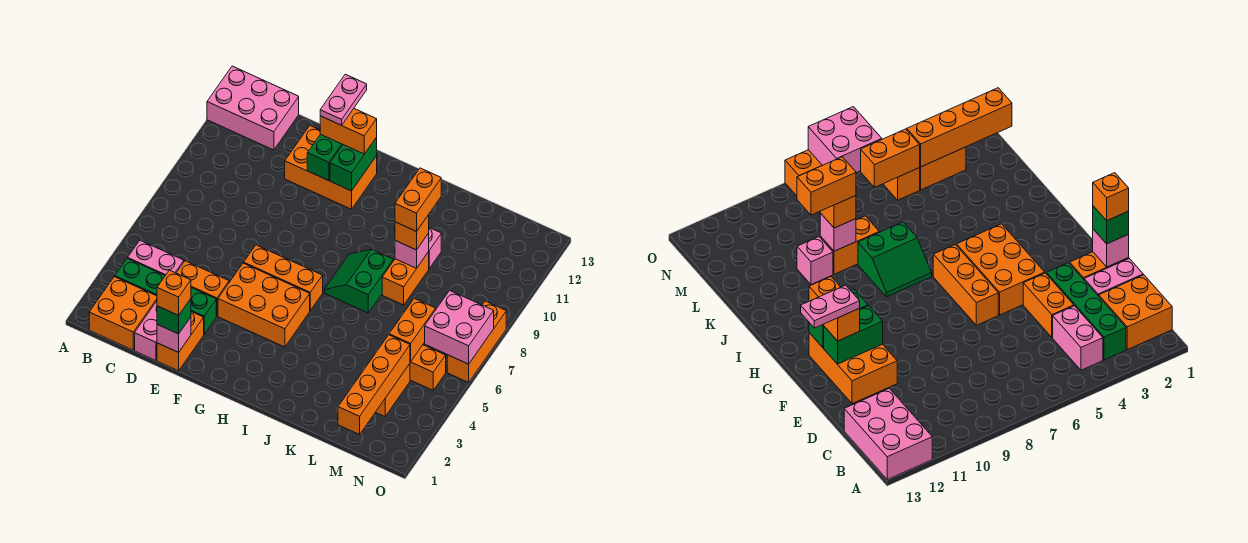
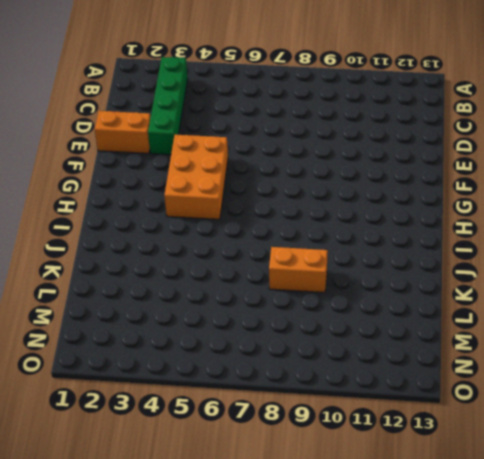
none -> pink 2x3 brick [207,66,299,150]
none -> orange 2x2 brick [89,277,157,350]
none -> pink 1x2 brick [128,240,184,276]

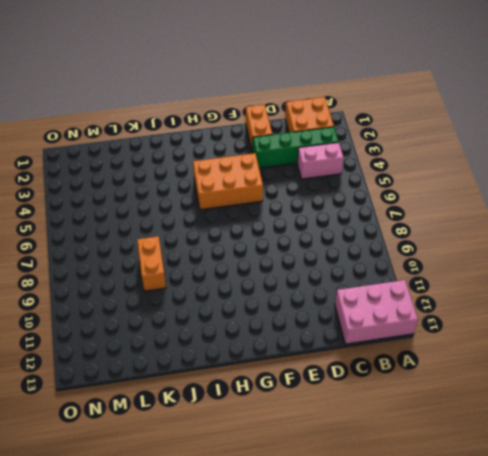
none -> pink 1x2 brick [135,301,157,360]
none -> orange 1x2 brick [177,261,229,316]
none -> orange 2x3 brick [285,126,377,209]

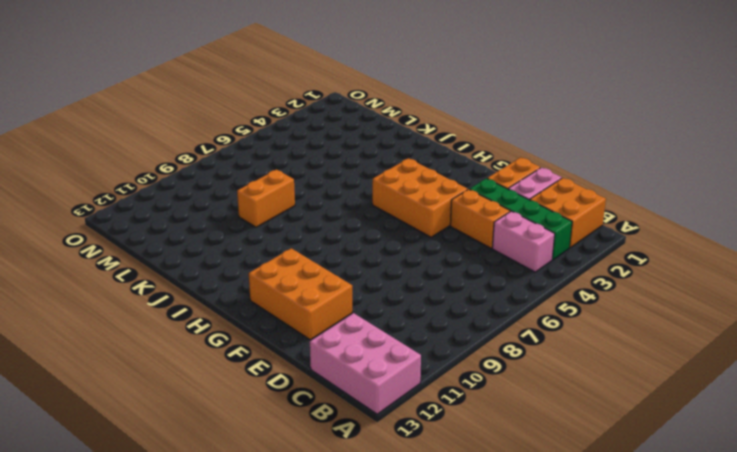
none -> orange 1x3 brick [244,245,323,310]
none -> green 2x2 slope [324,249,393,313]
none -> pink 1x1 brick [429,228,441,268]

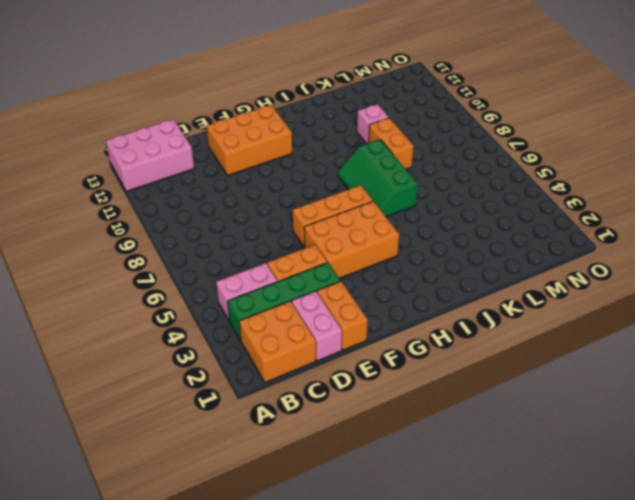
green 2x3 slope [338,139,418,217] -> green 2x2 slope [324,249,393,313]
none -> orange 1x2 brick [376,364,410,417]
none -> orange 1x2 brick [410,345,446,390]
none -> orange 1x3 brick [447,301,506,382]

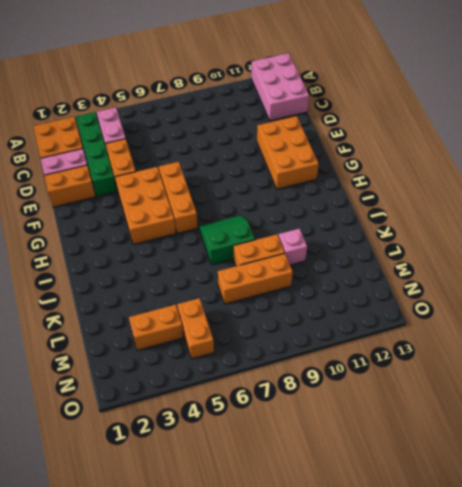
orange 1x3 brick [218,254,293,304] -> orange 1x3 brick moved to [447,301,506,382]
none -> pink 1x1 brick [157,317,191,352]
none -> green 1x2 brick [307,134,343,181]
none -> green 1x2 brick [330,137,377,191]

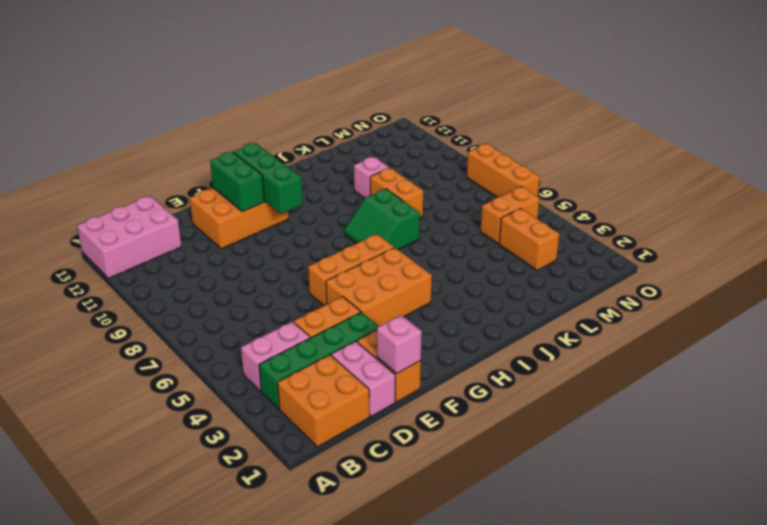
green 1x3 brick [234,143,303,214] -> green 1x2 brick [330,137,377,191]
none -> pink 1x1 brick [395,233,429,268]
none -> orange 1x4 brick [338,335,410,435]
none -> orange 1x2 brick [389,298,436,362]

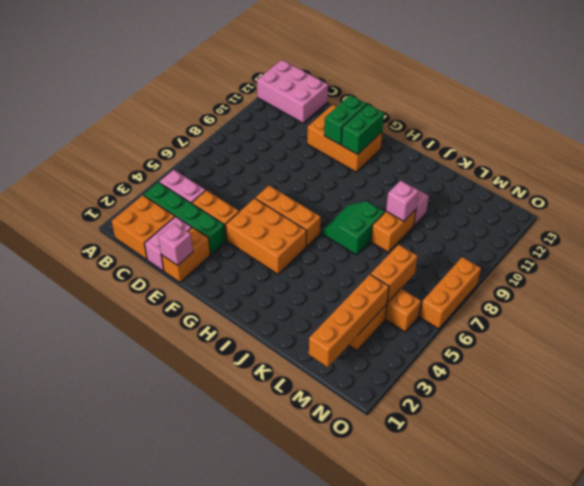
none -> pink 2x2 brick [425,290,494,364]
none -> green 1x1 brick [157,299,191,334]
none -> orange 1x2 brick [320,109,377,154]

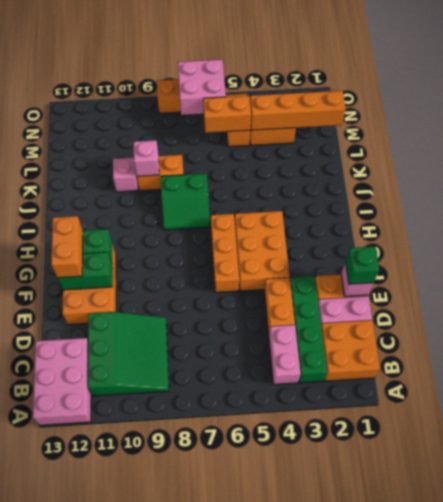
green 3x3 slope [88,312,169,396] -> none
none -> orange 1x1 brick [395,215,429,250]
none -> orange 1x1 brick [157,270,191,315]
none -> pink 1x2 plate [320,74,367,125]

